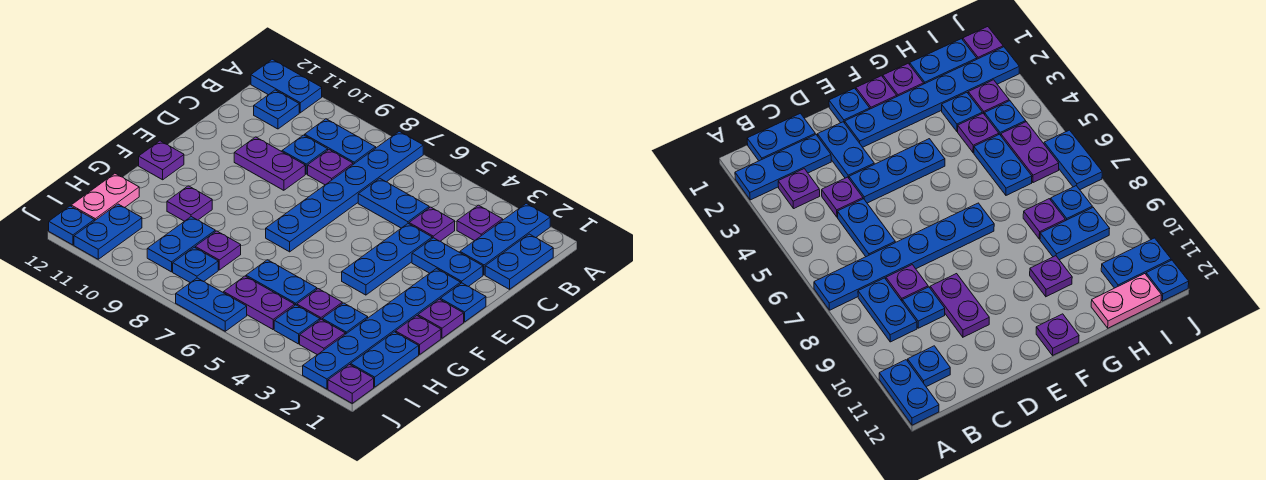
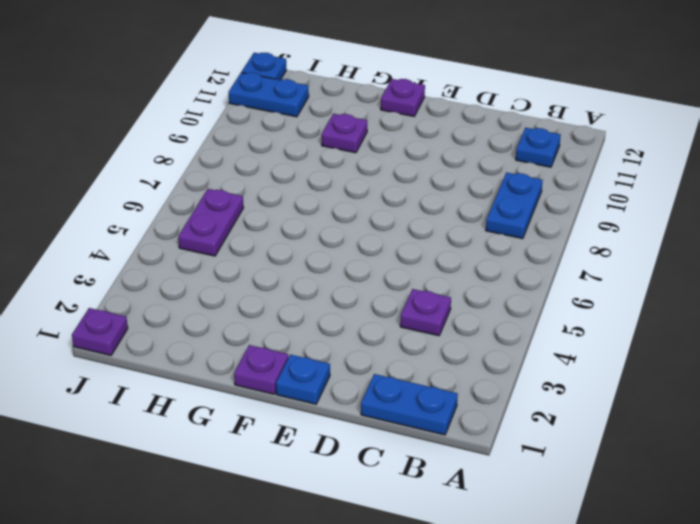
none -> blue 1x3 plate [460,203,550,275]
none -> blue 1x6 plate [266,131,423,252]
none -> blue 1x2 plate [251,59,322,113]
none -> purple 1x1 plate [457,205,503,241]

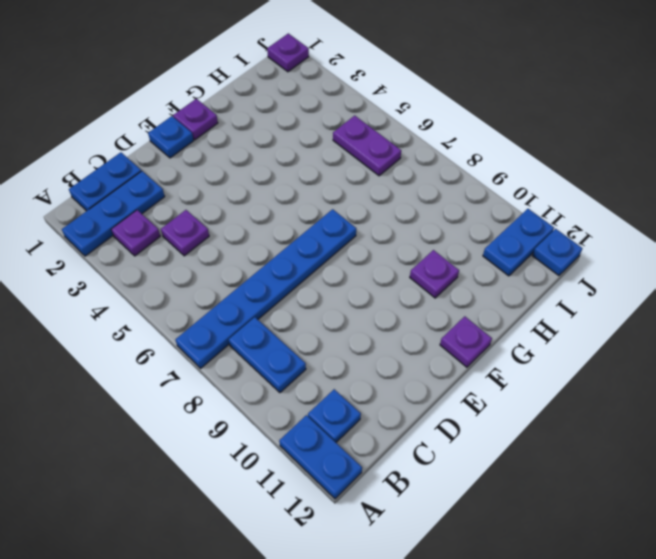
none -> blue 1x2 plate [358,178,430,228]
none -> purple 1x1 plate [308,150,353,185]
none -> blue 1x1 plate [282,135,328,174]
none -> blue 1x2 plate [412,238,483,287]

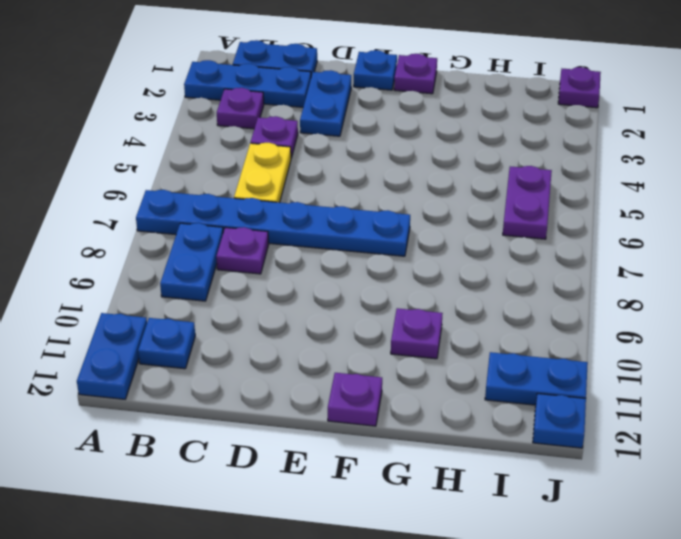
yellow 1x2 plate [234,143,291,203] -> blue 1x2 plate [358,178,430,228]
none -> blue 1x1 plate [282,135,328,174]
none -> blue 1x3 plate [342,224,432,295]
none -> purple 1x2 plate [234,137,305,190]
none -> blue 1x6 plate [303,269,461,389]

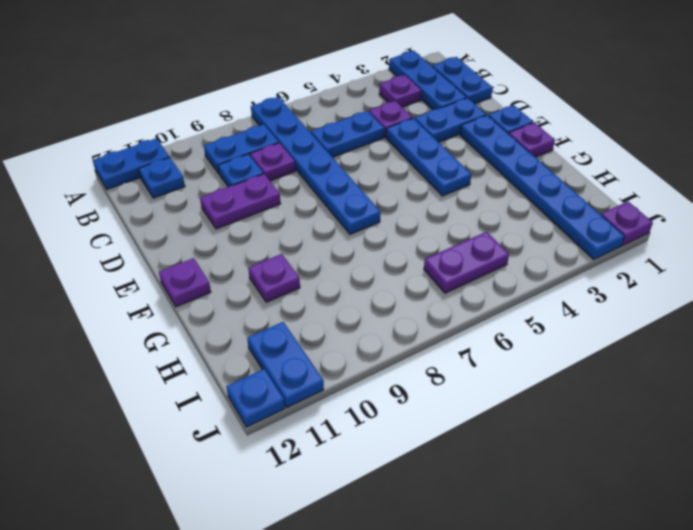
none -> purple 1x1 plate [396,316,441,354]
none -> blue 1x2 plate [351,332,419,387]
none -> blue 1x1 plate [322,303,368,334]
none -> purple 1x1 plate [297,289,342,320]

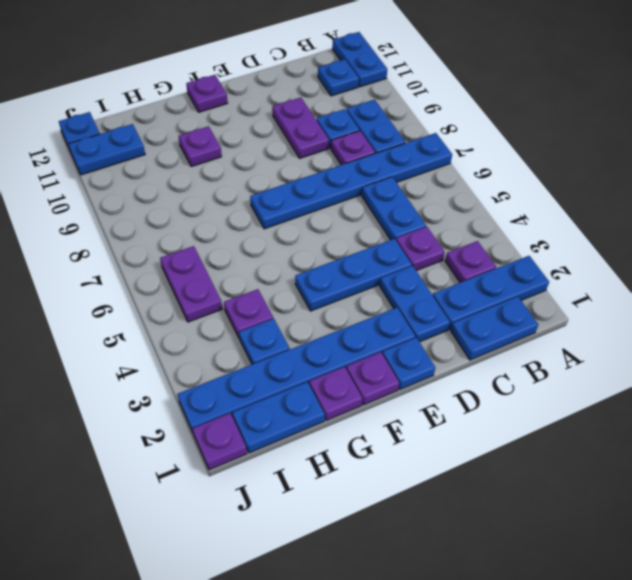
none -> blue 1x2 plate [246,260,317,305]
none -> purple 1x1 plate [195,231,241,270]
none -> blue 1x2 plate [147,217,215,272]
none -> pink 1x2 plate [71,174,139,221]

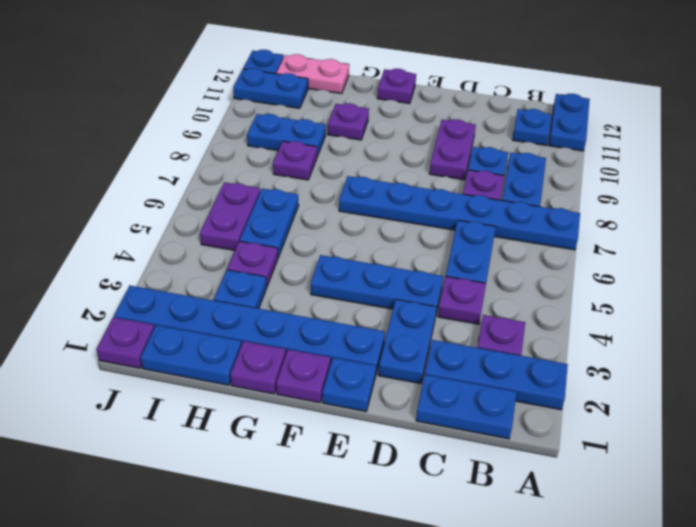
none -> purple 1x1 plate [300,319,345,355]
none -> blue 1x1 plate [274,305,320,344]
none -> blue 1x1 plate [173,247,218,283]
none -> blue 1x2 plate [176,278,247,331]

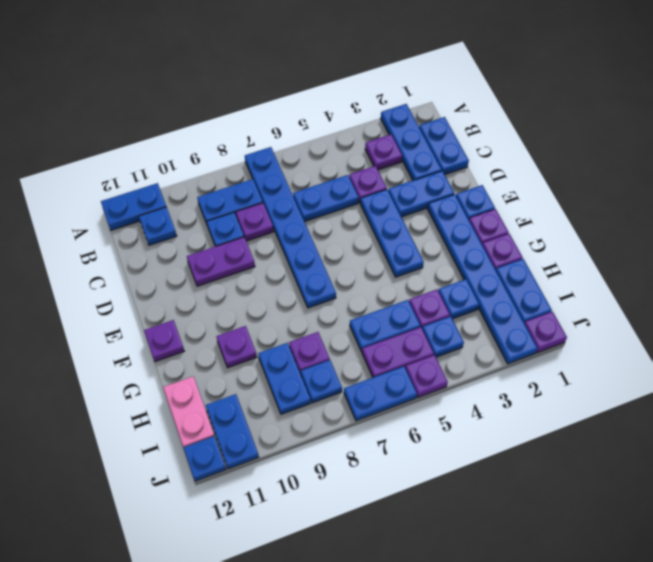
purple 1x1 plate [405,355,448,397] -> purple 1x1 plate moved to [300,319,345,355]

